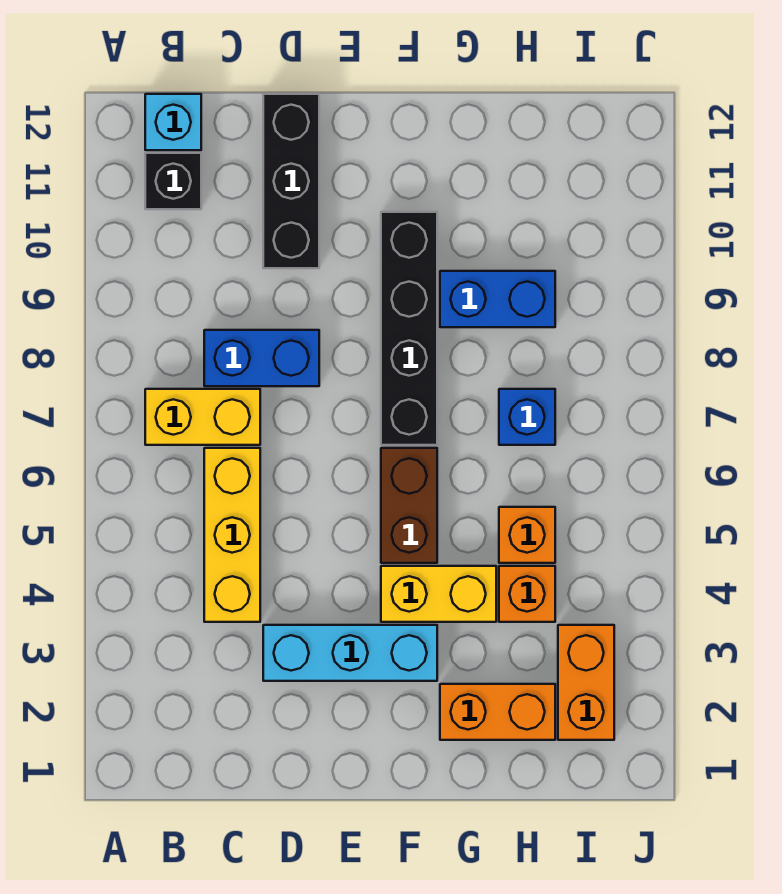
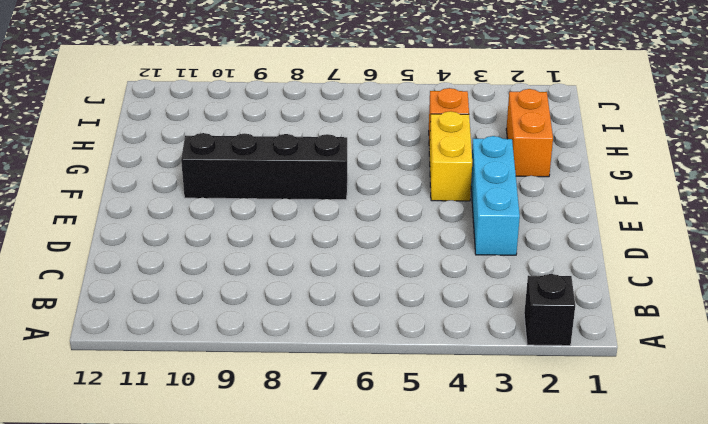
black 1x1 brick [524,274,575,346] -> black 1x1 brick moved to [145,153,201,209]
none -> yellow 1x2 brick [145,389,260,445]
none -> cyan 1x1 brick [145,94,201,150]
none -> yellow 1x3 brick [204,448,260,622]

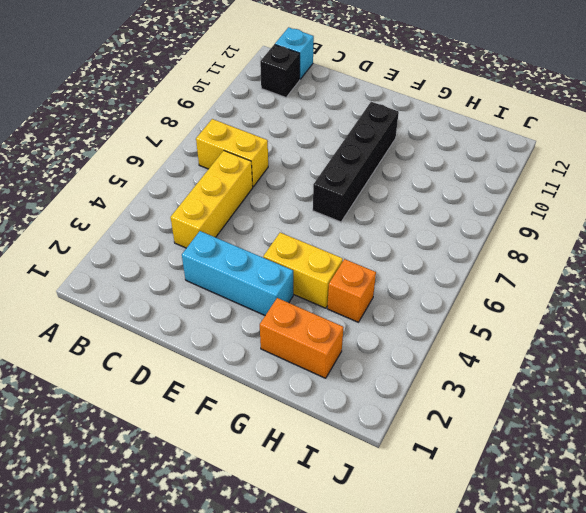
none -> blue 1x2 brick [204,330,319,386]
none -> black 1x3 brick [263,94,319,268]
none -> brown 1x2 brick [381,448,437,563]

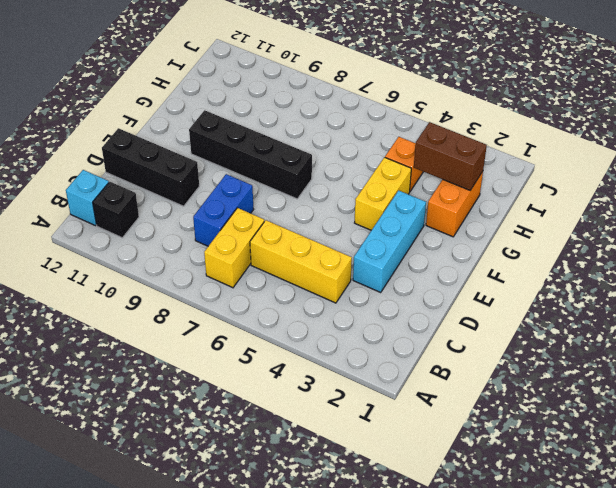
brown 1x2 brick [414,122,487,190] -> brown 1x2 brick moved to [381,448,437,563]
none -> blue 1x2 brick [440,271,555,327]
none -> orange 1x1 brick [499,507,555,563]
none -> blue 1x1 brick [499,389,555,445]

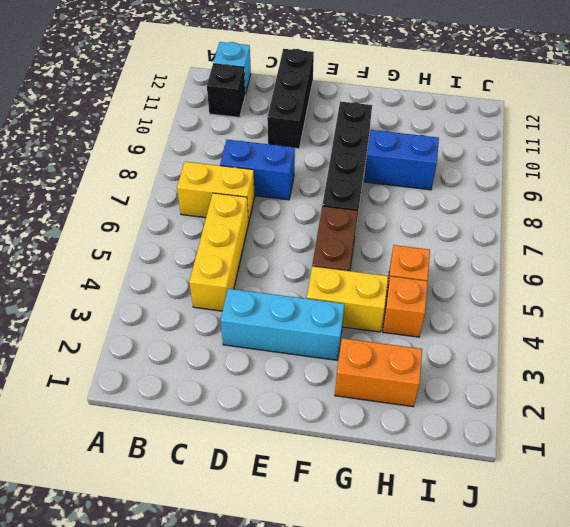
none -> blue 1x1 brick [499,389,555,445]
none -> orange 1x2 brick [558,625,614,740]

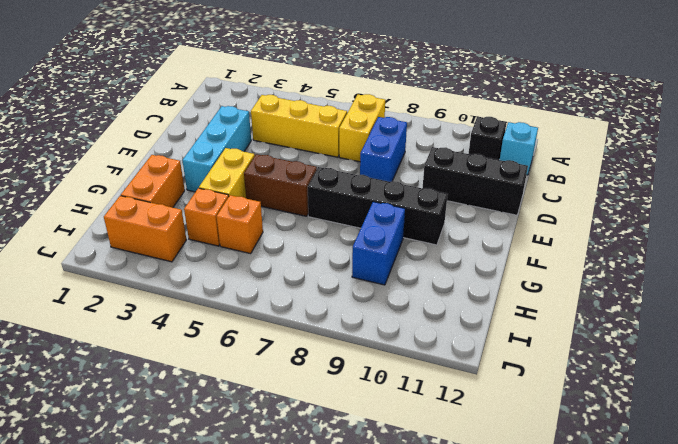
none -> blue 1x1 brick [499,389,555,445]

